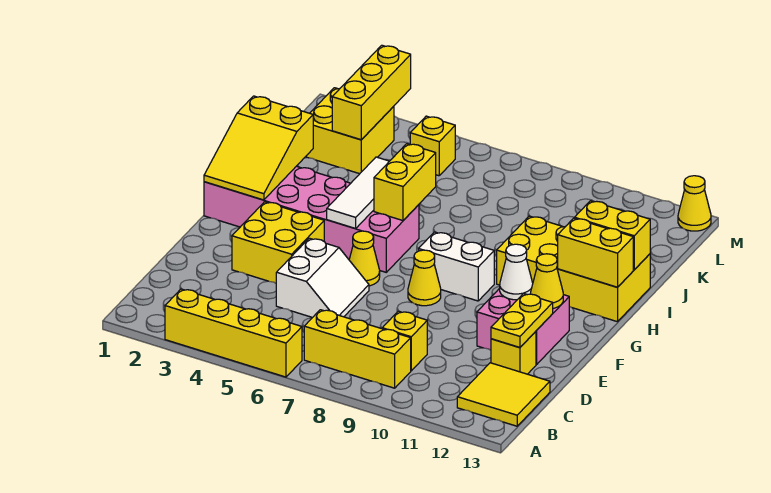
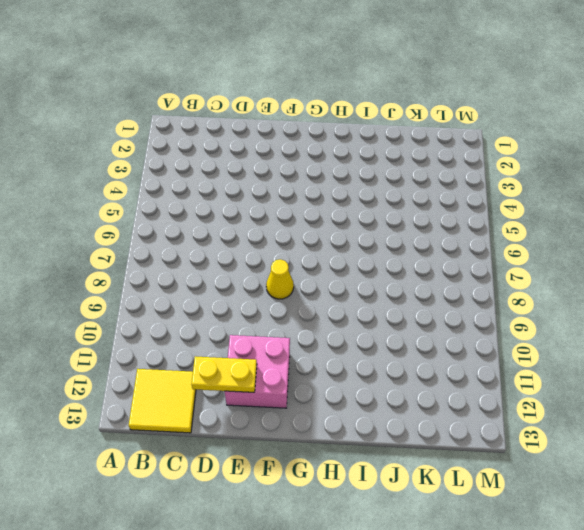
none -> yellow 1x4 brick [165,289,302,377]
none -> yellow 1x3 brick [304,310,411,388]
none -> yellow 1x1 brick [382,311,427,371]

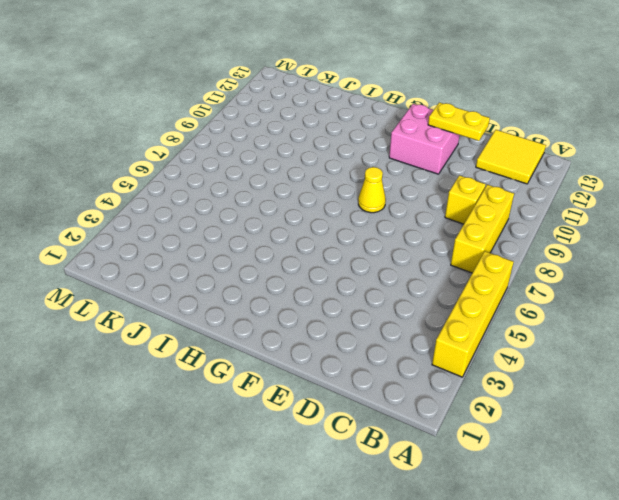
none -> white 2x2 slope [276,238,369,318]
none -> yellow 1x1 brick [491,332,536,374]
none -> yellow 2x2 brick [232,202,324,283]

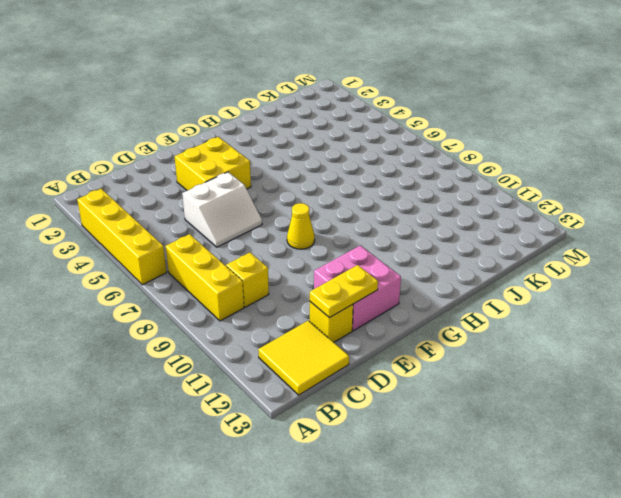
none -> yellow 1x1 cone [349,231,380,286]
none -> pink 2x6 brick [204,166,419,272]
none -> white 1x2 brick [419,232,494,301]

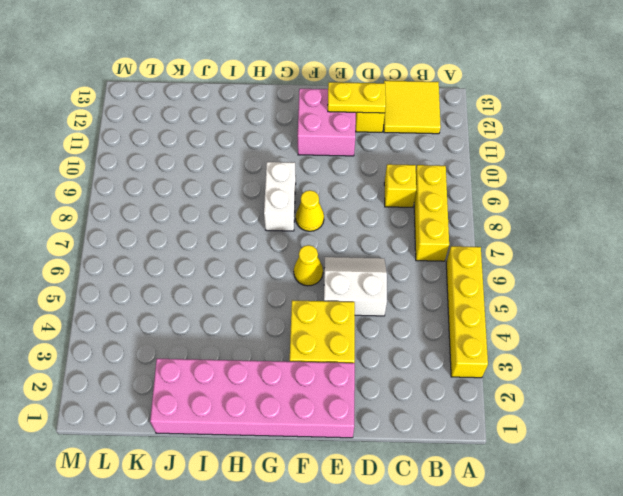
pink 2x6 brick [150,359,355,438] -> pink 2x6 brick turned to [204,166,419,272]
none -> yellow 2x4 brick [497,216,650,322]
none -> yellow 2x2 brick [306,88,394,174]
none -> yellow 1x1 brick [410,116,455,176]

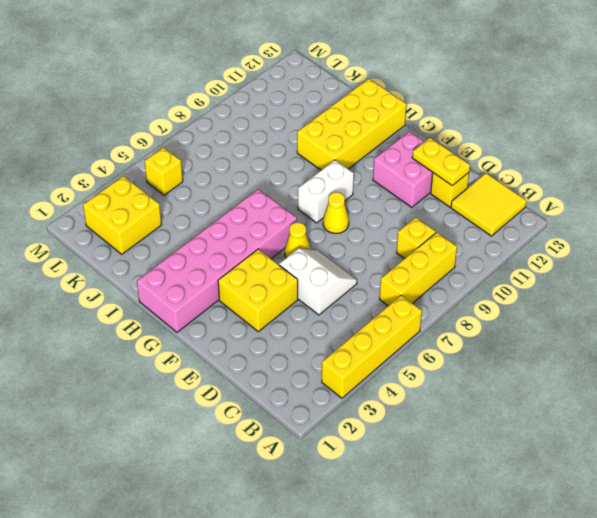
none -> yellow 1x1 cone [678,176,711,231]
none -> white 1x1 cone [500,244,533,300]
none -> yellow 1x1 cone [530,254,563,309]

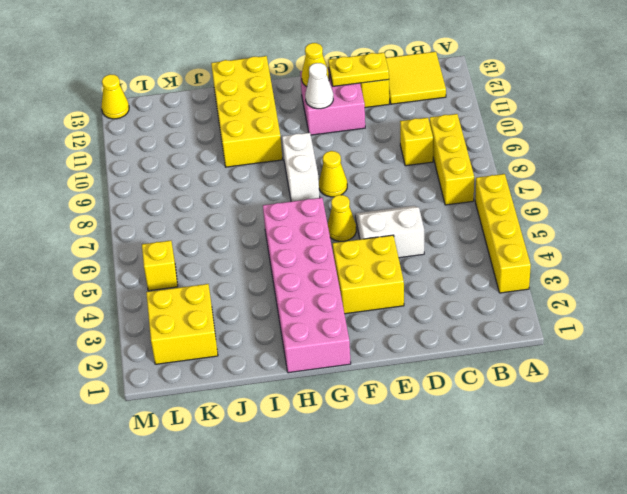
none -> yellow 2x3 slope [204,96,313,200]
none -> white 1x3 tile [327,157,389,229]
none -> yellow 1x2 brick [374,144,436,221]

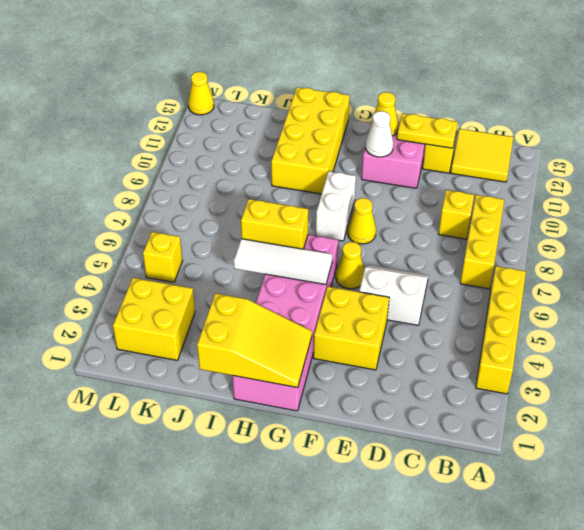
none -> yellow 1x2 brick [558,218,633,287]
none -> yellow 1x2 brick [574,201,650,270]
none -> yellow 1x3 brick [332,45,411,140]

